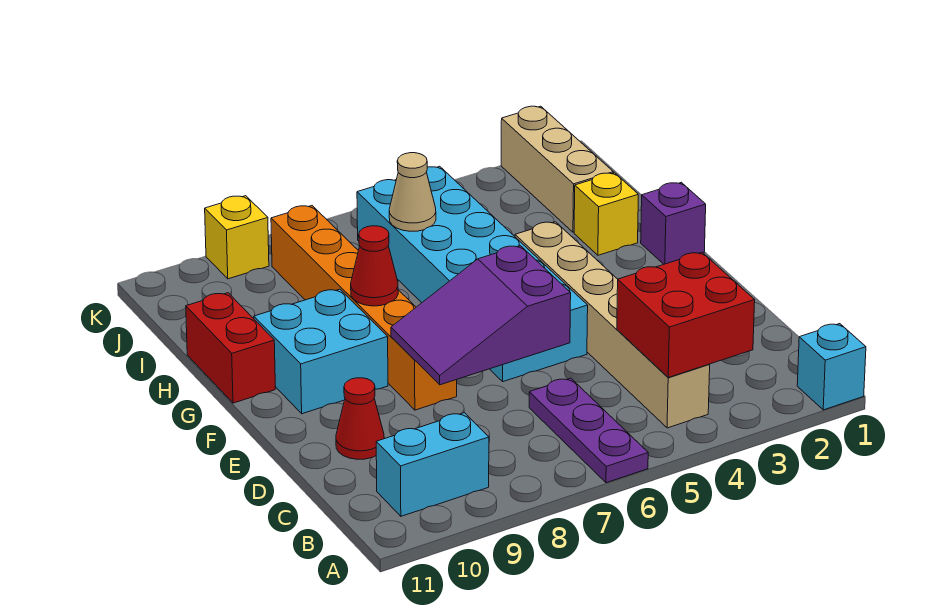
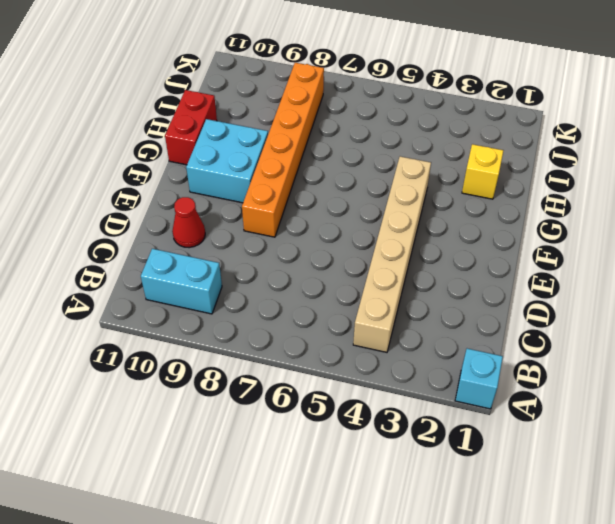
none -> purple 1x3 plate [529,378,648,483]
none -> cyan 2x6 brick [357,166,588,382]
none -> purple 1x1 brick [641,182,706,264]

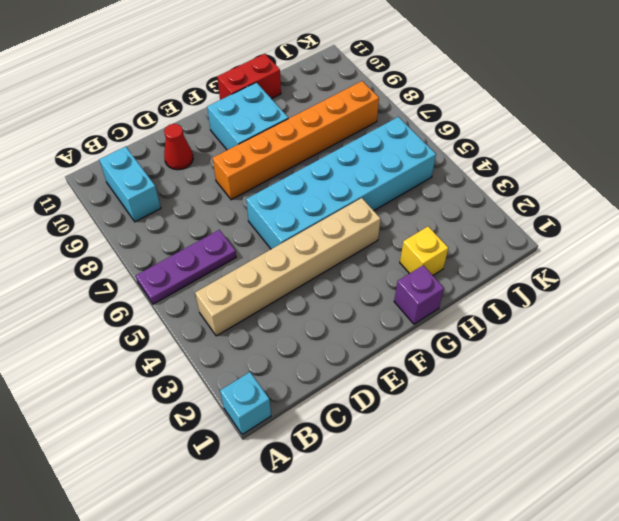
none -> tan 1x3 brick [501,106,613,232]
none -> yellow 1x1 brick [205,196,269,279]
none -> red 2x2 brick [617,252,755,377]

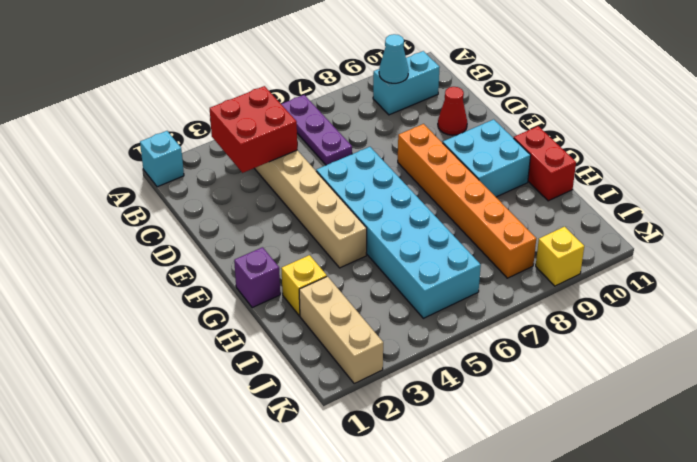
cyan 1x1 cone [379,34,409,83] -> none
none -> purple 2x3 slope [391,246,571,385]
none -> red 1x1 cone [351,226,398,306]
none -> tan 1x1 cone [389,153,436,231]

